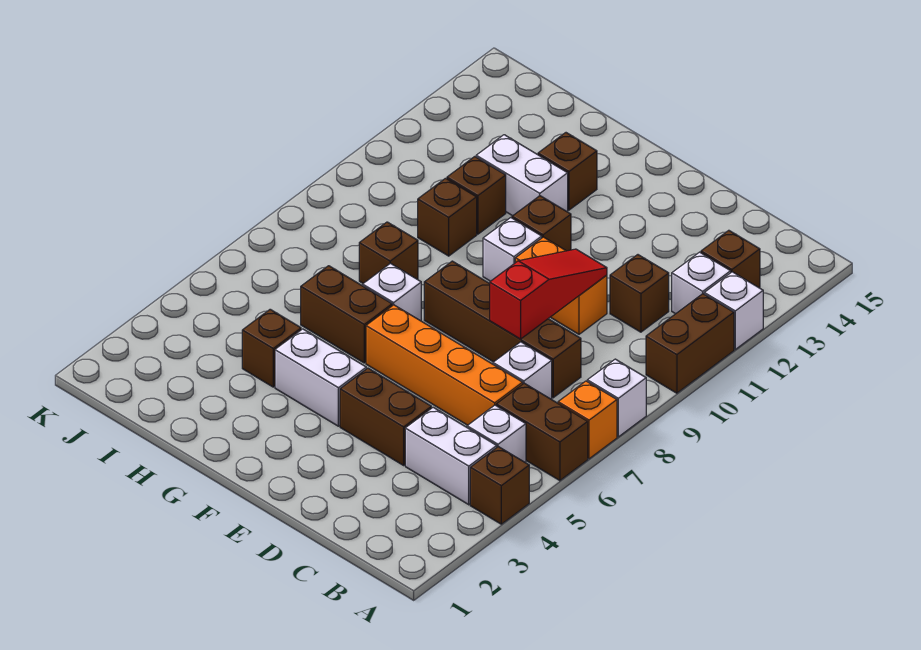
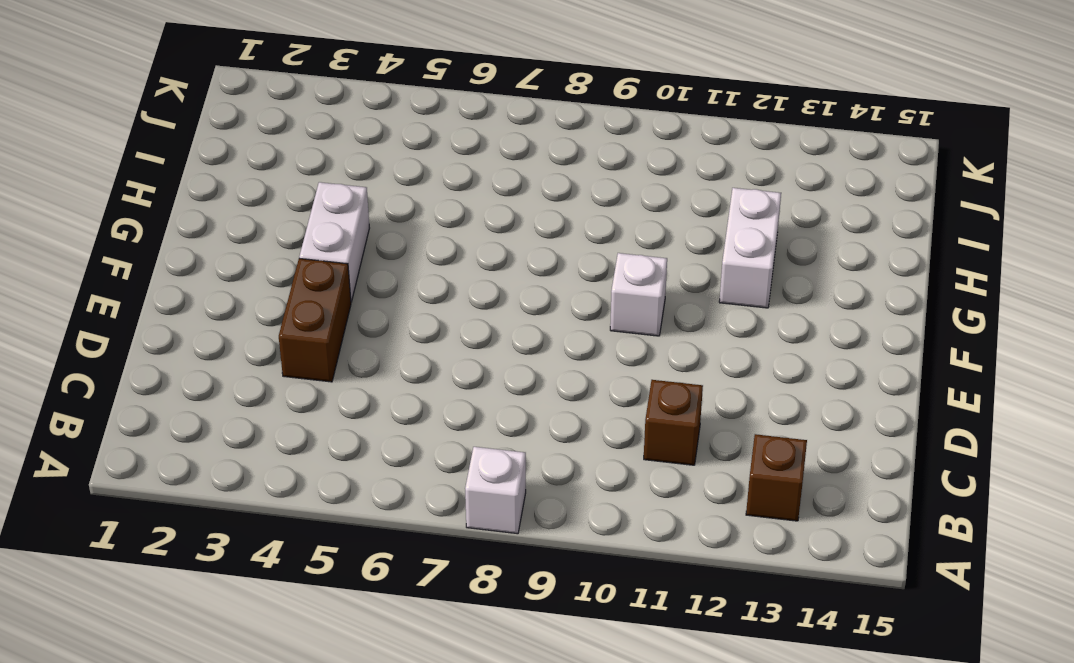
none -> brown 1x1 brick [470,447,529,524]
none -> brown 1x2 brick [496,383,588,481]
none -> orange 1x1 brick [558,381,617,459]

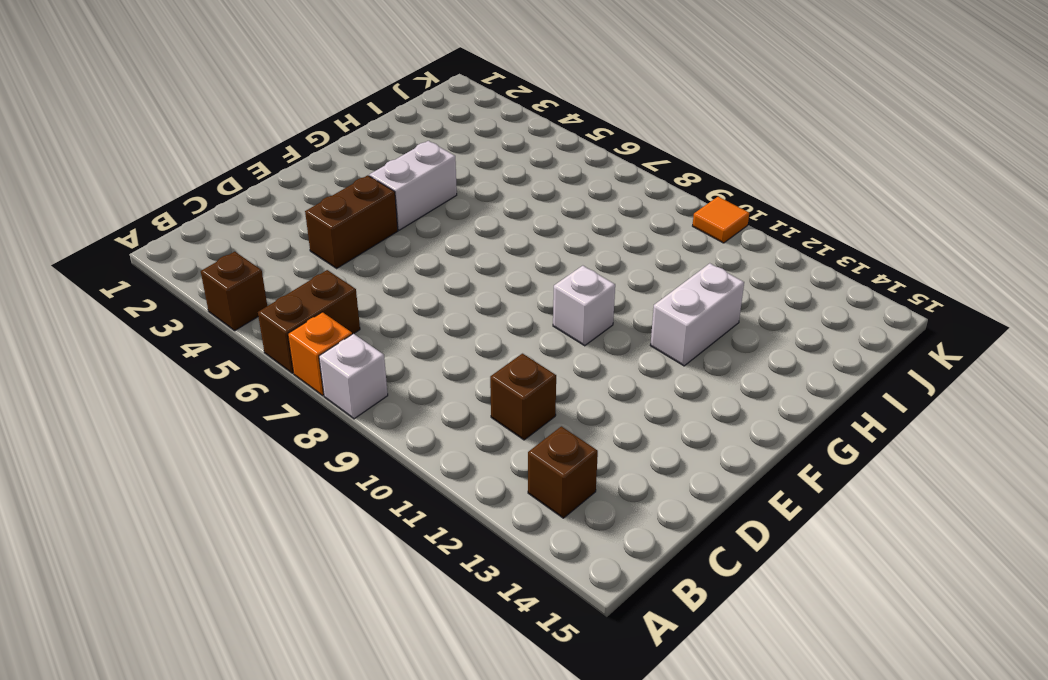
orange 1x1 tile [693,197,749,243] -> none
none -> brown 1x2 brick [646,294,734,393]
none -> white 1x1 brick [704,272,763,349]
none -> white 1x2 brick [405,407,497,505]

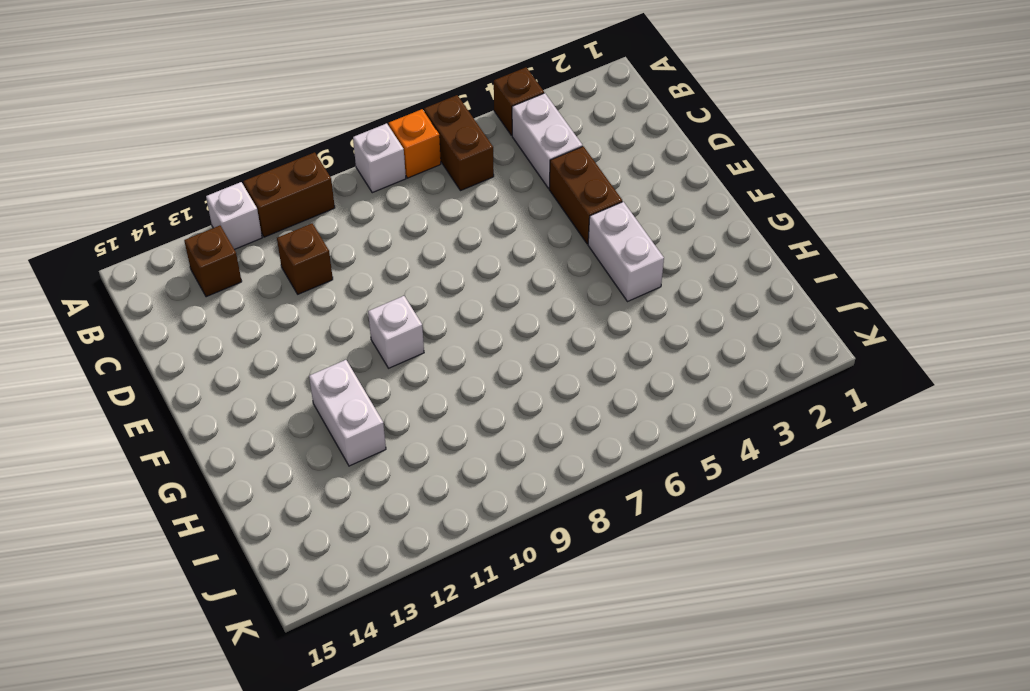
none -> white 1x1 brick [467,405,526,463]
none -> white 1x1 brick [672,252,731,314]
none -> orange 1x4 brick [366,305,523,425]

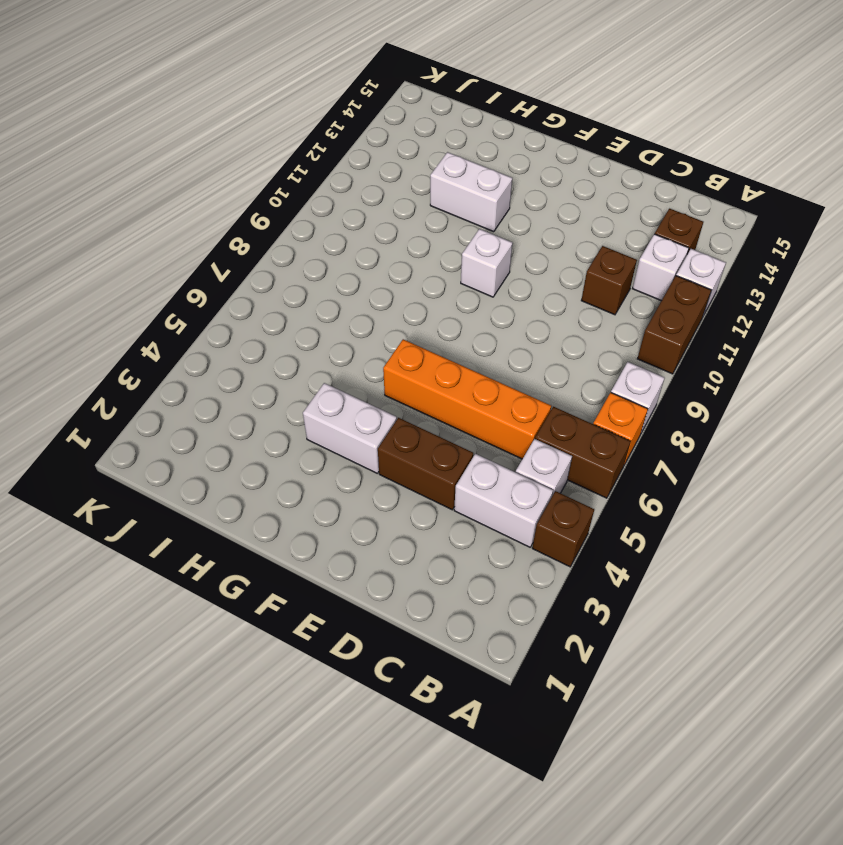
none -> white 1x1 brick [493,342,552,399]
none -> brown 1x4 brick [424,261,581,398]
none -> orange 1x2 brick [515,237,607,334]

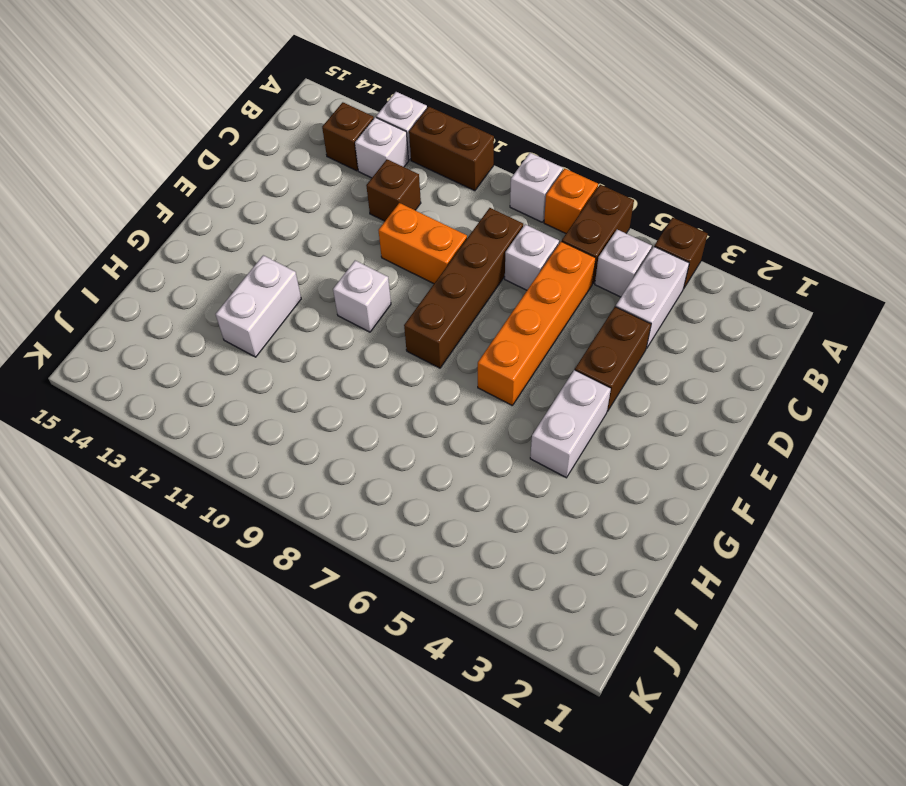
orange 1x2 brick [378,203,467,284] -> orange 1x2 brick turned to [515,237,607,334]
none -> brown 1x1 brick [512,196,571,251]
none -> brown 1x2 brick [301,266,392,363]
none -> white 1x1 brick [363,263,421,321]

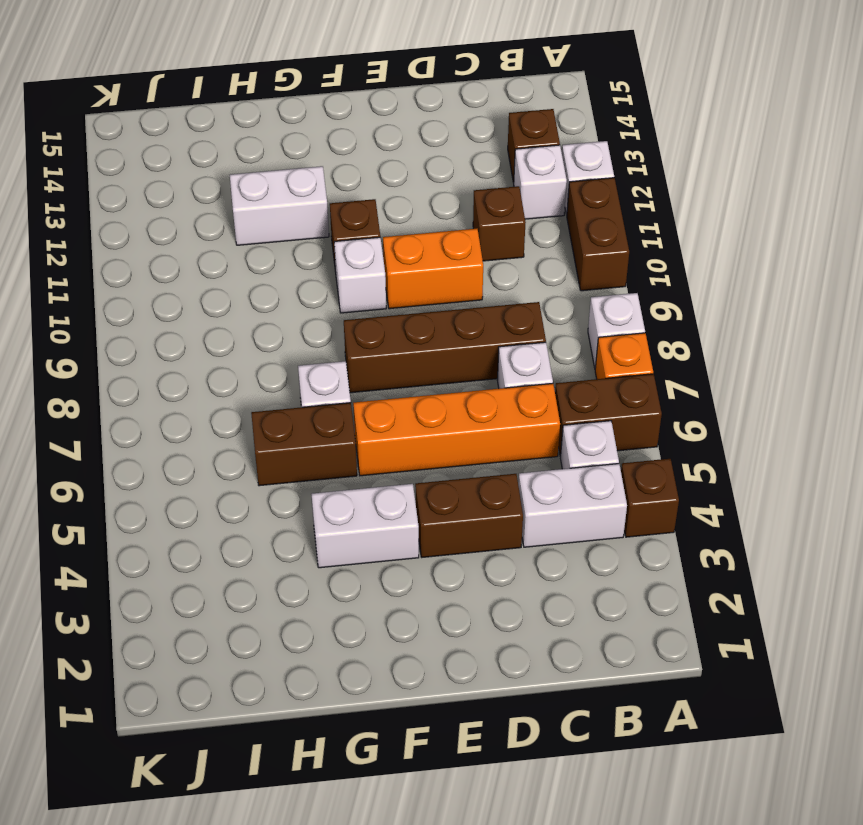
none -> brown 1x1 brick [538,133,597,210]
none -> brown 1x1 brick [242,309,301,387]
none -> brown 1x1 brick [359,222,418,283]

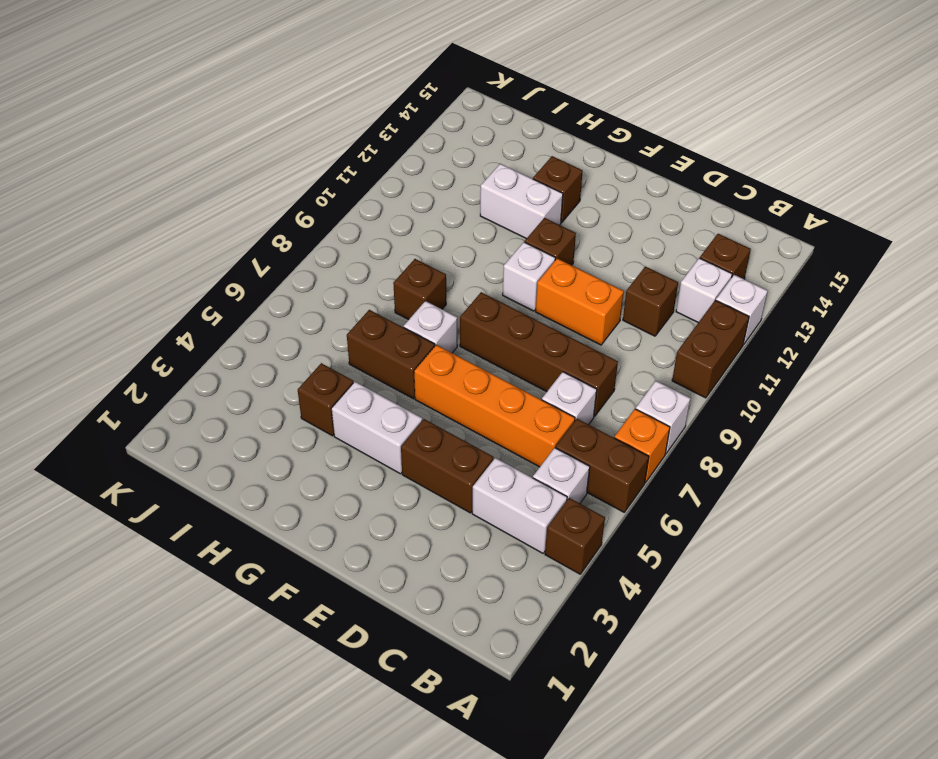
none -> brown 1x1 brick [418,178,477,256]
none -> brown 1x1 brick [447,157,506,234]
none -> red 1x3 slope [490,249,607,339]

